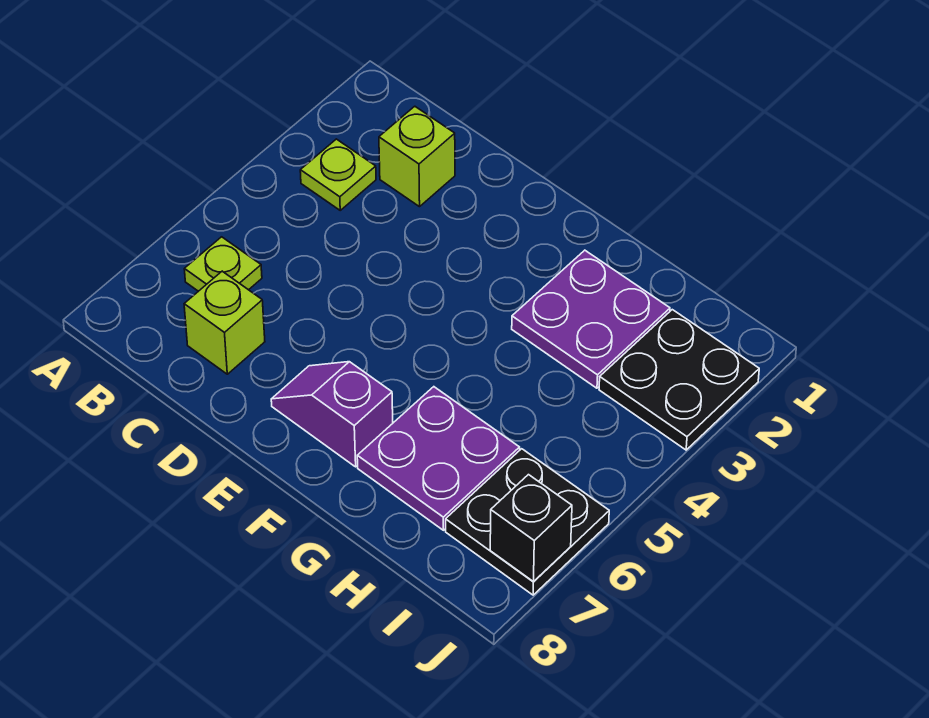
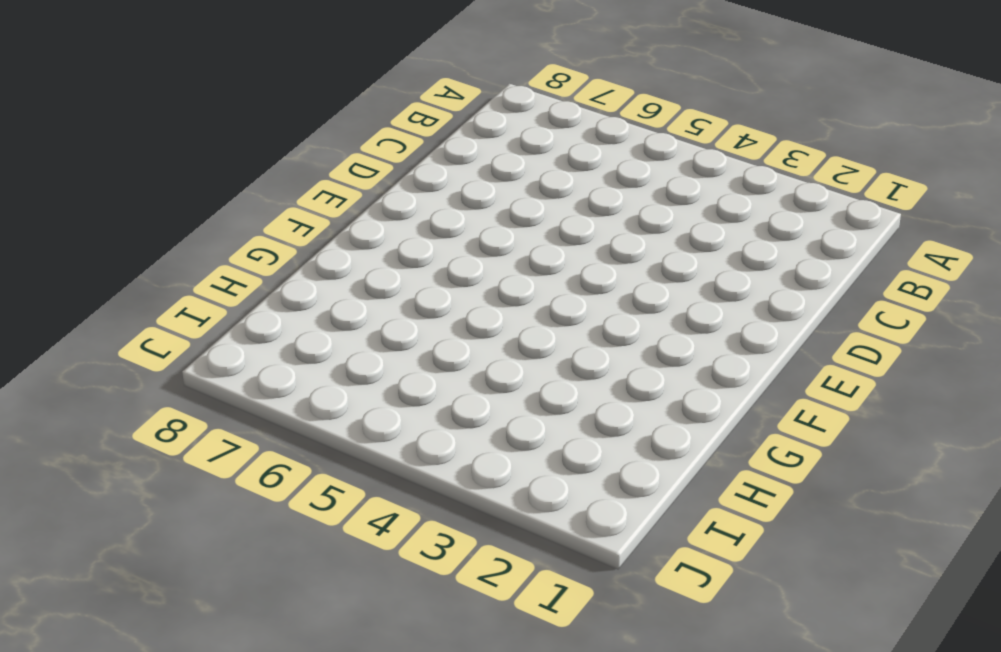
none -> lime 1x1 plate [300,139,376,210]
none -> lime 1x1 plate [184,237,262,291]

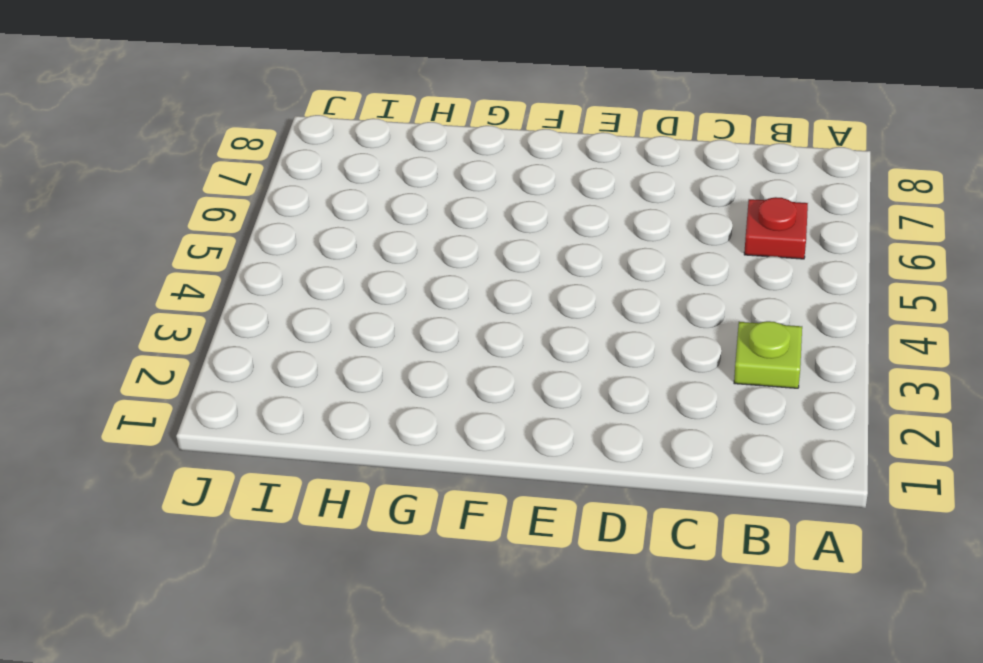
red 1x1 plate [744,197,808,259] -> lime 1x1 plate [184,237,262,291]
none -> lime 1x1 brick [379,106,455,207]
none -> lime 1x1 brick [184,271,265,374]

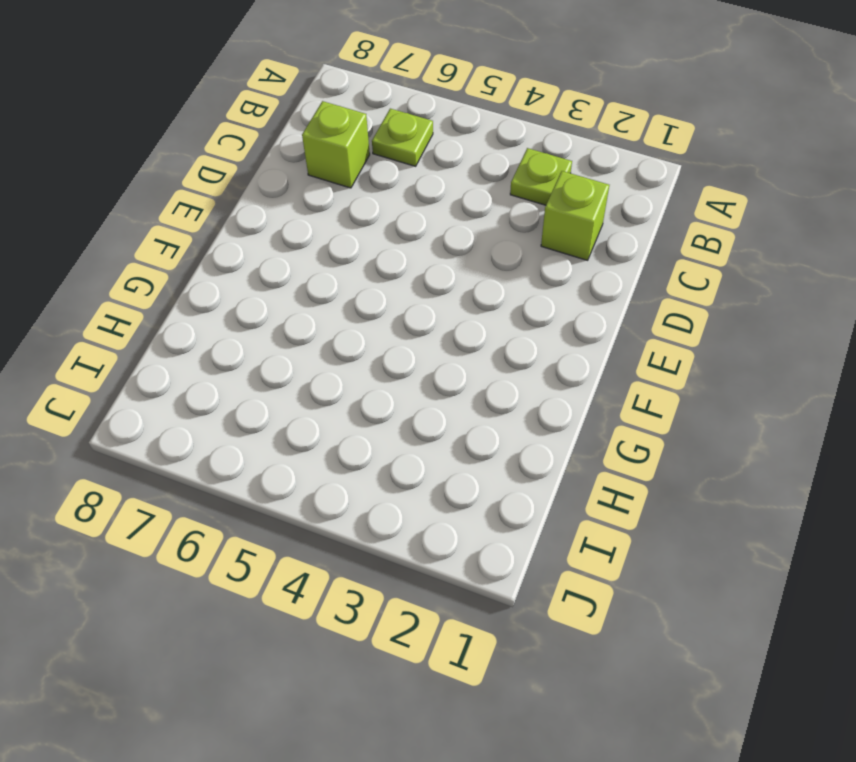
none -> purple 1x2 slope [271,362,393,467]
none -> purple 2x2 plate [512,250,670,388]

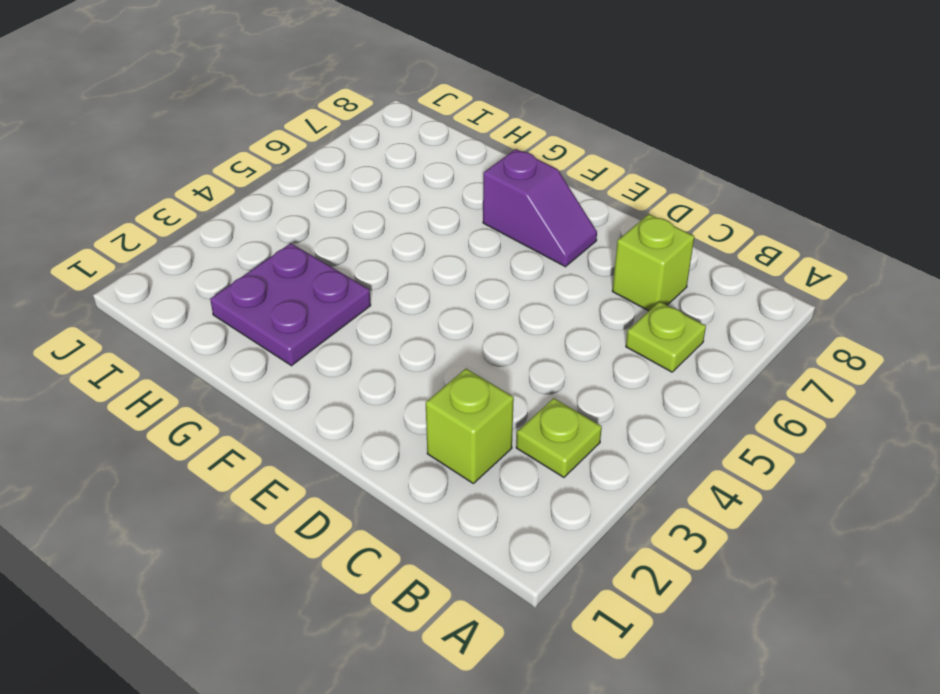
none -> purple 2x2 plate [357,387,520,530]
none -> black 2x2 plate [599,310,759,450]

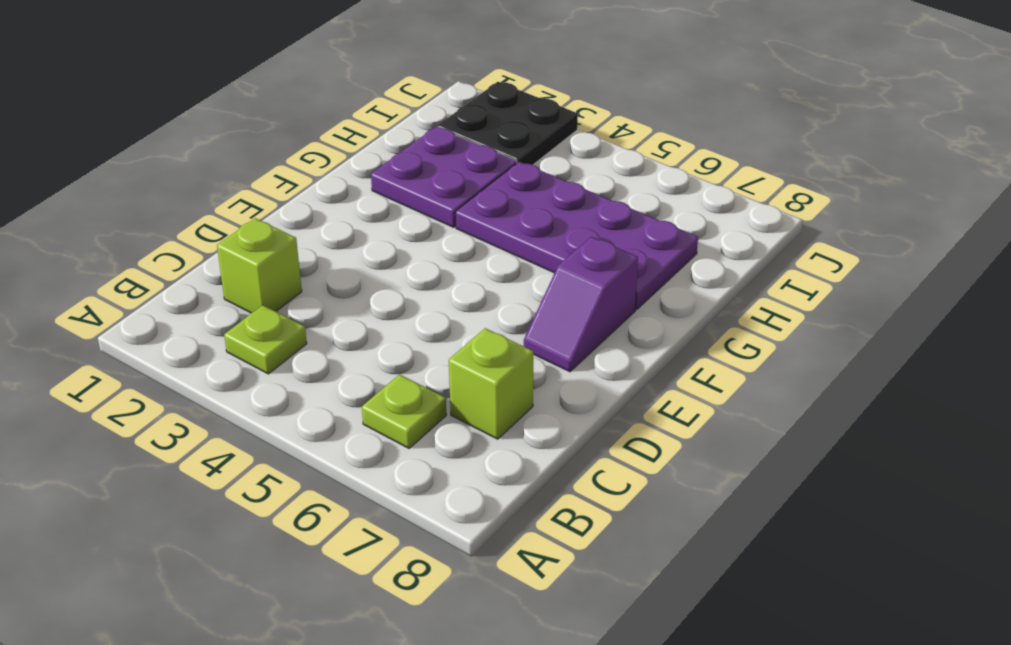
purple 2x4 plate [455,162,698,310] -> purple 2x2 plate [357,387,520,530]
none -> black 2x2 plate [446,449,609,595]
none -> black 1x1 brick [490,475,572,581]

